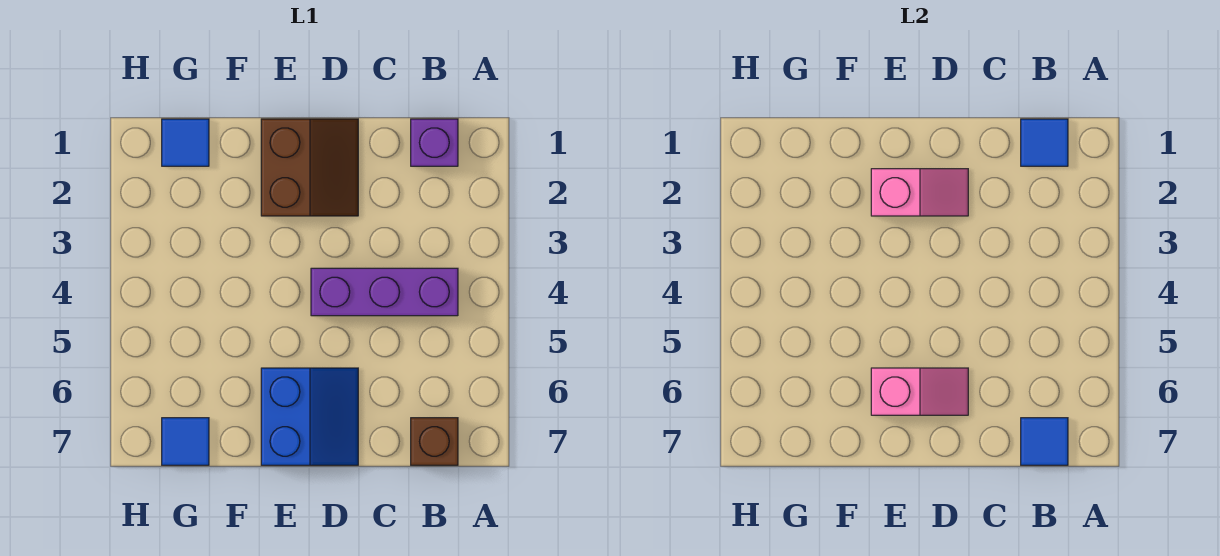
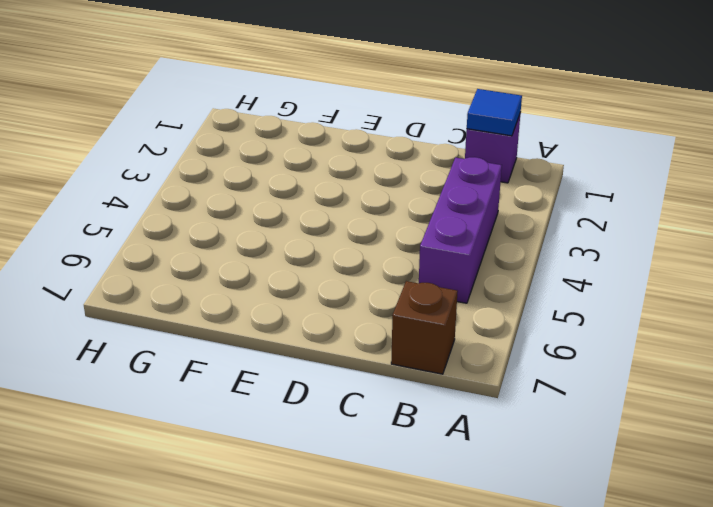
purple 1x3 brick [419,157,502,303] -> purple 1x3 brick turned to [311,268,458,316]
none -> brown 2x2 slope [261,119,358,216]
none -> blue 2x2 slope [261,368,358,465]

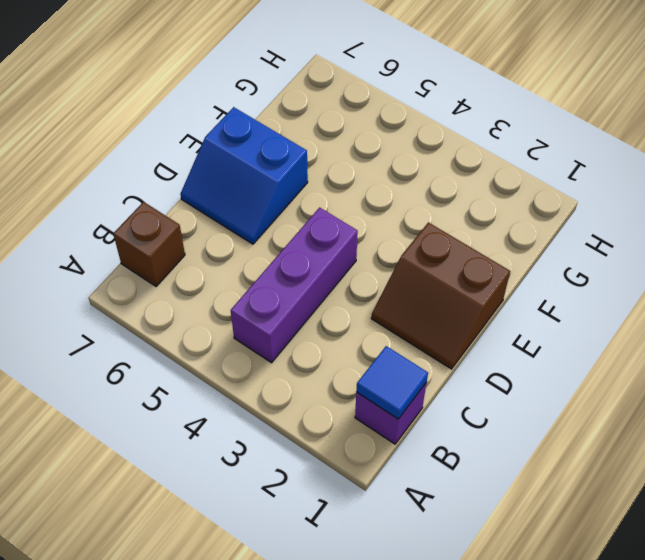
none -> blue 1x1 tile [162,119,209,166]
none -> blue 1x1 tile [162,418,209,465]

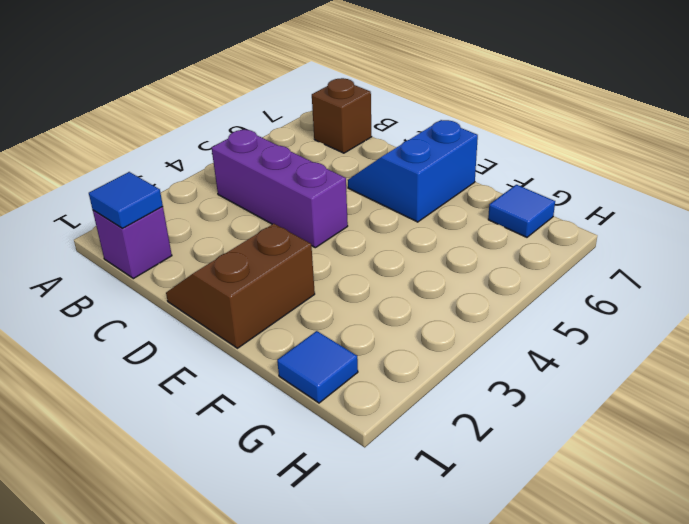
none -> blue 1x1 tile [1021,418,1068,465]
none -> pink 1x2 slope [871,169,968,216]

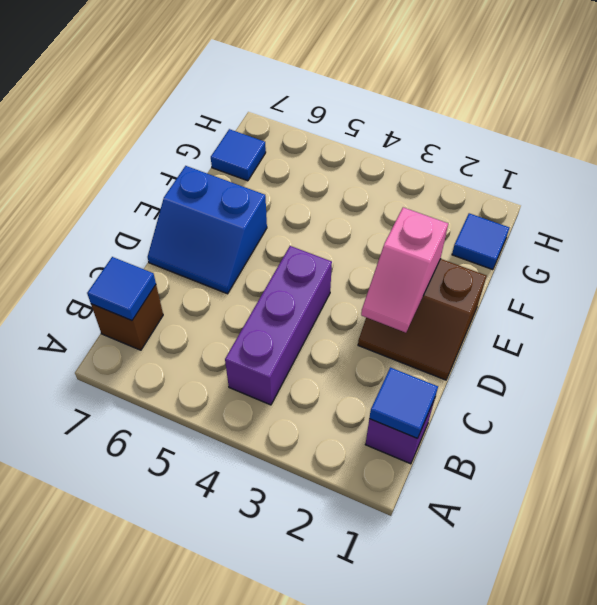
none -> pink 1x2 slope [871,368,968,415]

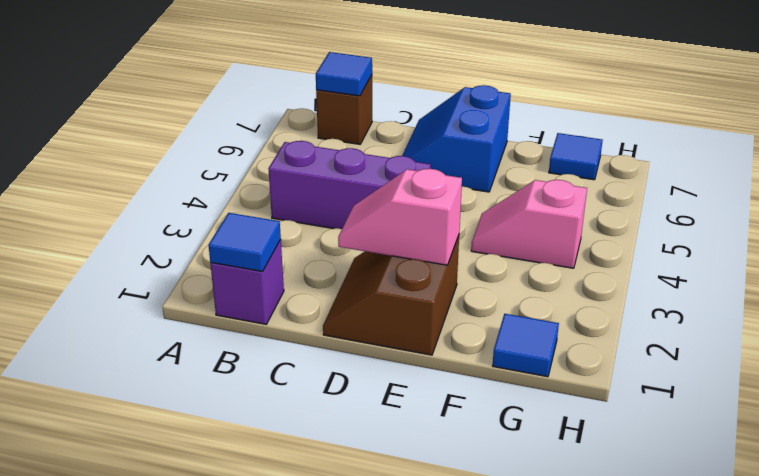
pink 1x2 slope [471,180,587,268] -> pink 1x2 slope moved to [871,368,968,415]

